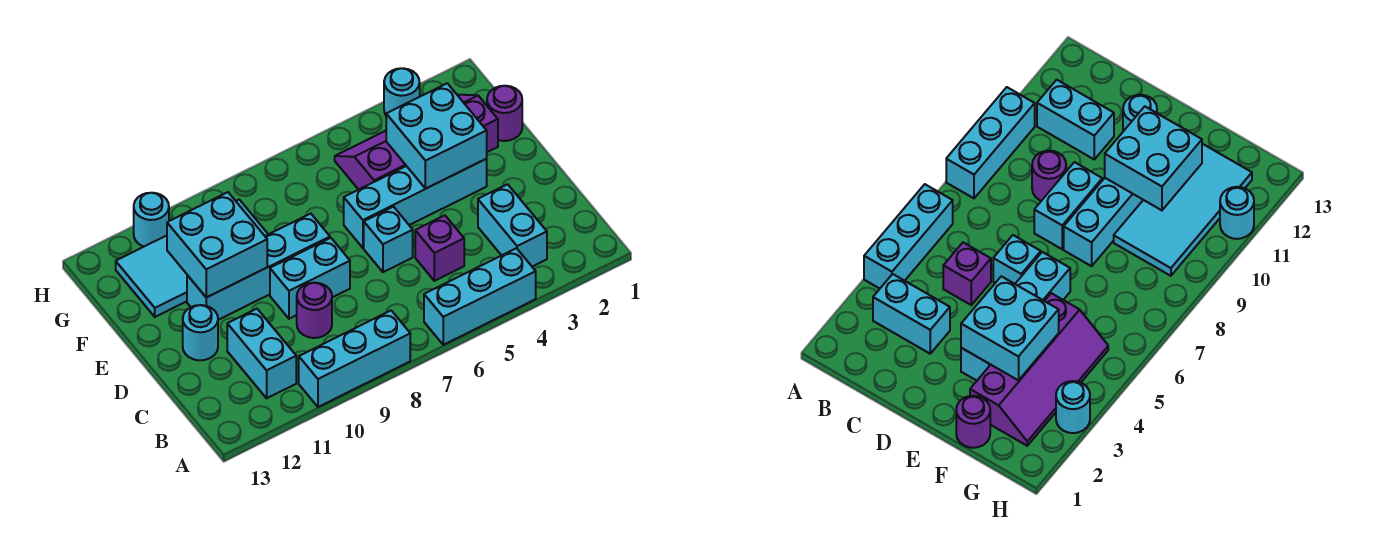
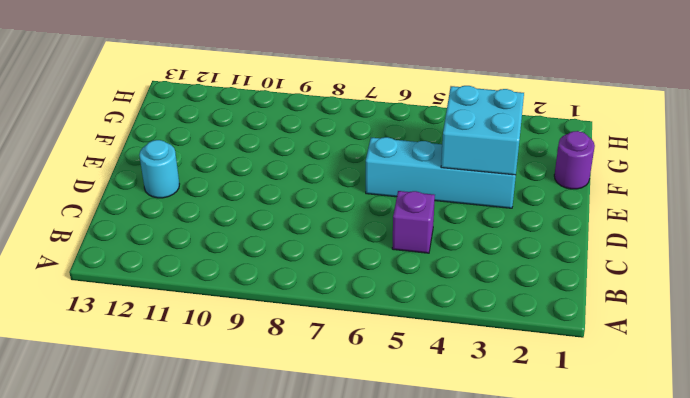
none -> cyan 1x3 brick [424,248,536,345]
none -> cyan 1x3 brick [299,311,410,407]
none -> cyan 1x2 brick [478,184,547,267]

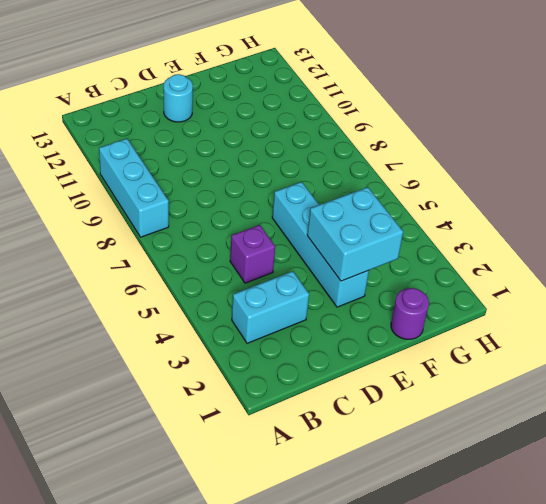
none -> cyan 1x3 brick [424,248,536,345]
none -> cyan 1x2 brick [227,309,296,398]
none -> purple 1x1 round brick [297,283,332,338]

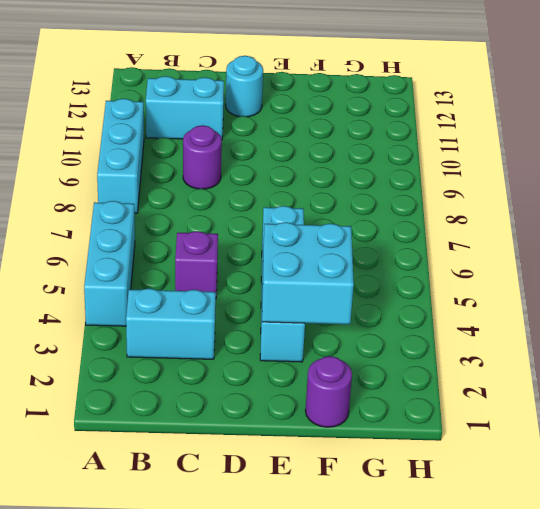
none -> cyan 1x1 brick [364,207,413,272]
none -> cyan 1x2 brick [270,238,350,319]
none -> cyan 1x4 brick [187,214,330,320]

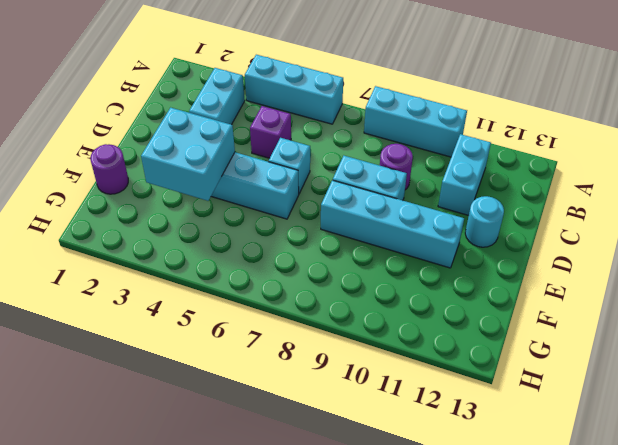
none -> purple 2x4 slope [335,95,498,190]
none -> cyan 2x4 tile [116,200,268,317]
none -> cyan 1x1 round brick [384,68,420,115]

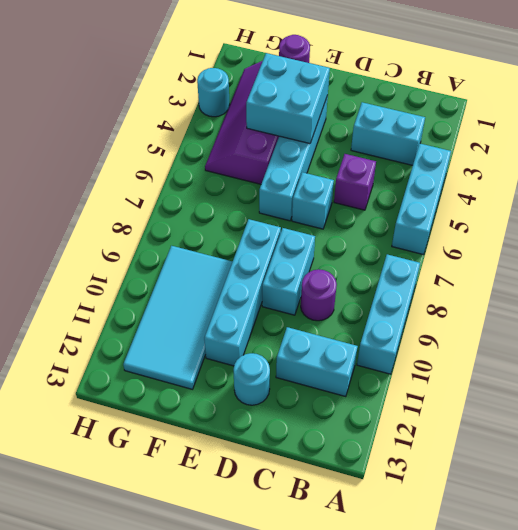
none -> cyan 1x1 round brick [134,193,169,246]
none -> cyan 2x2 brick [167,192,267,297]

